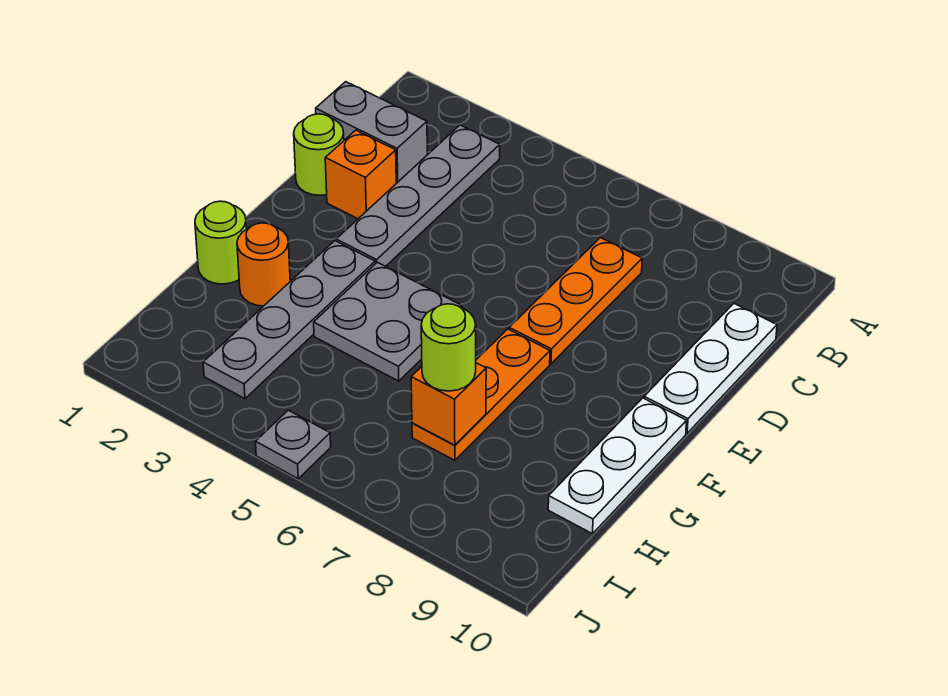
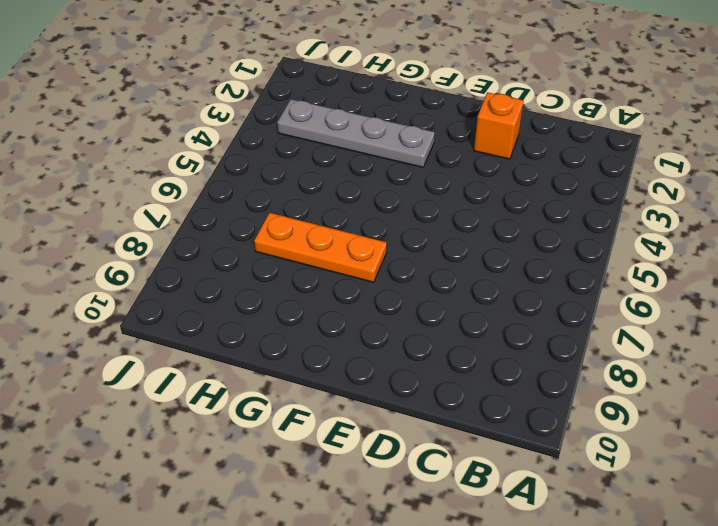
none -> grey 1x4 plate [336,125,500,266]
none -> grey 1x2 brick [316,82,427,183]
none -> orange 1x3 plate [509,238,642,363]

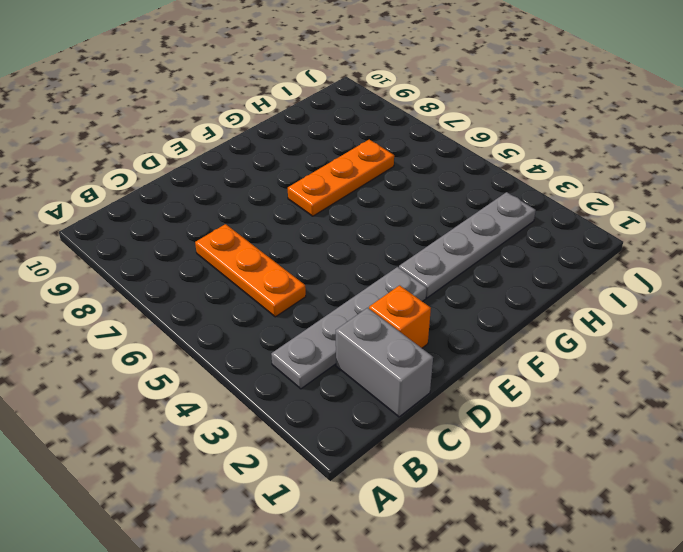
orange 1x3 plate [195,224,306,317] -> orange 1x3 plate turned to [509,238,642,363]
none -> white 1x3 plate [644,304,777,433]
none -> lime 1x1 round brick [294,114,344,195]
none -> grey 2x2 plate [314,262,462,381]

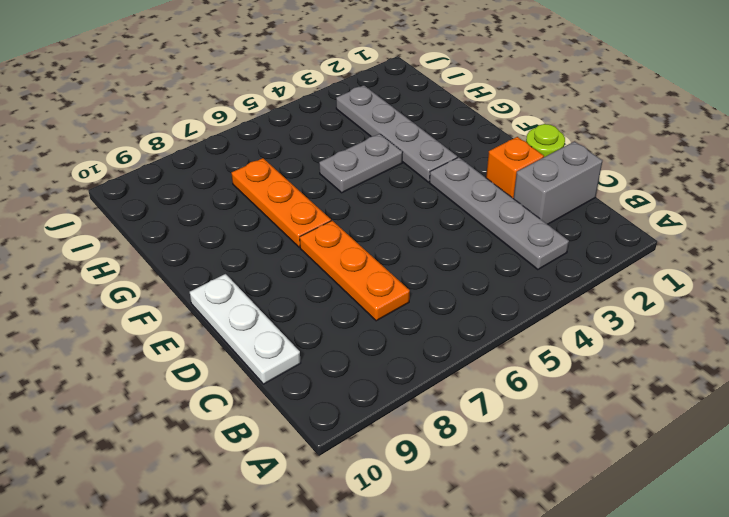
grey 1x2 plate [319,134,402,193] -> grey 2x2 plate [314,262,462,381]
none -> white 1x3 plate [548,398,687,534]
none -> lime 1x1 round brick [195,201,246,284]
none -> orange 1x1 round brick [237,223,290,306]

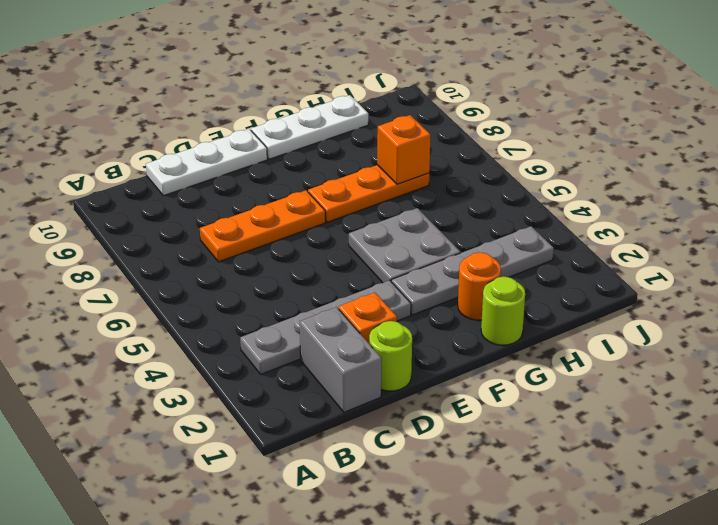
none -> grey 1x1 plate [256,410,331,479]
none -> lime 1x1 round brick [421,304,476,391]

